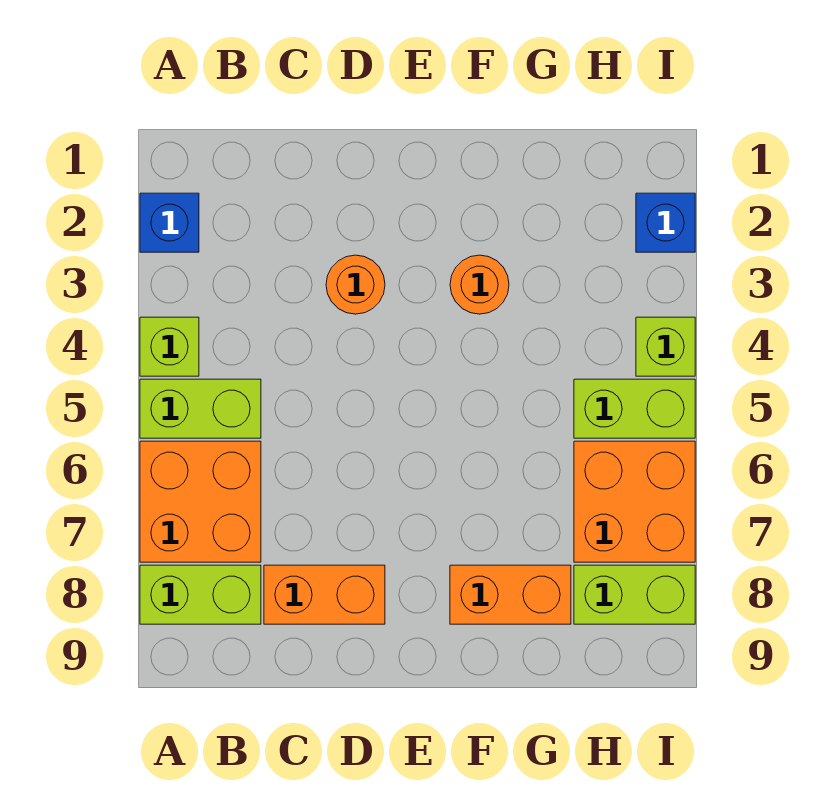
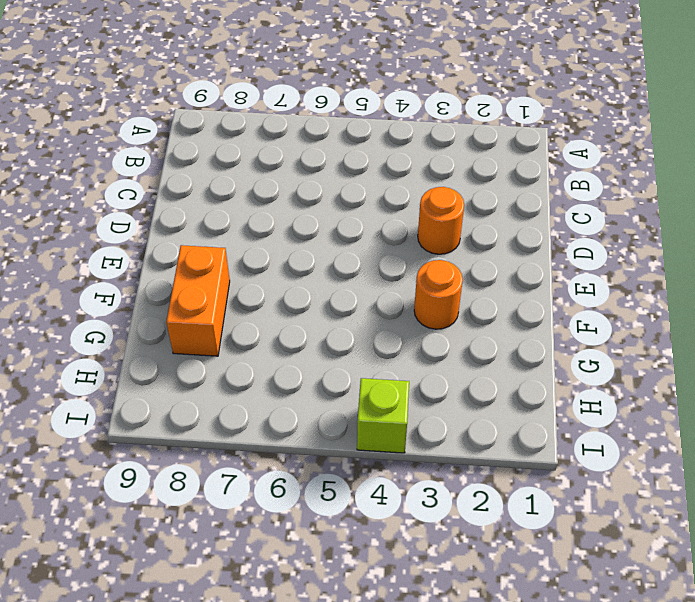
none -> blue 1x1 brick [140,193,199,252]
none -> lime 1x1 brick [140,317,199,376]
none -> lime 1x2 brick [140,379,261,438]

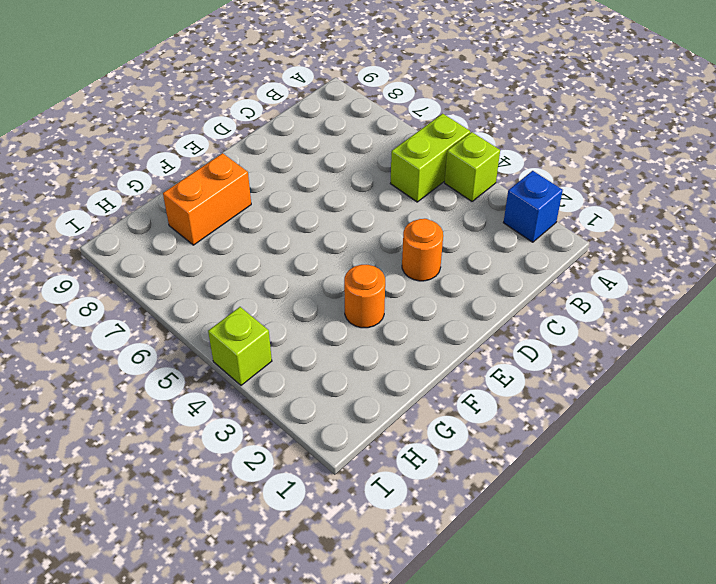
none -> orange 2x2 brick [140,441,261,562]
none -> lime 1x2 brick [140,565,261,624]
none -> orange 1x2 brick [264,565,385,624]

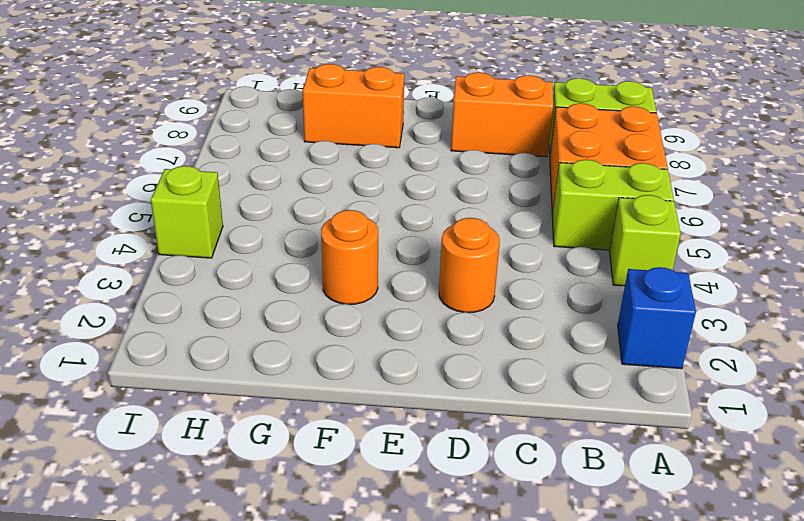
none -> lime 1x2 brick [574,379,695,438]
none -> orange 2x2 brick [574,441,695,562]
none -> lime 1x2 brick [574,565,695,624]

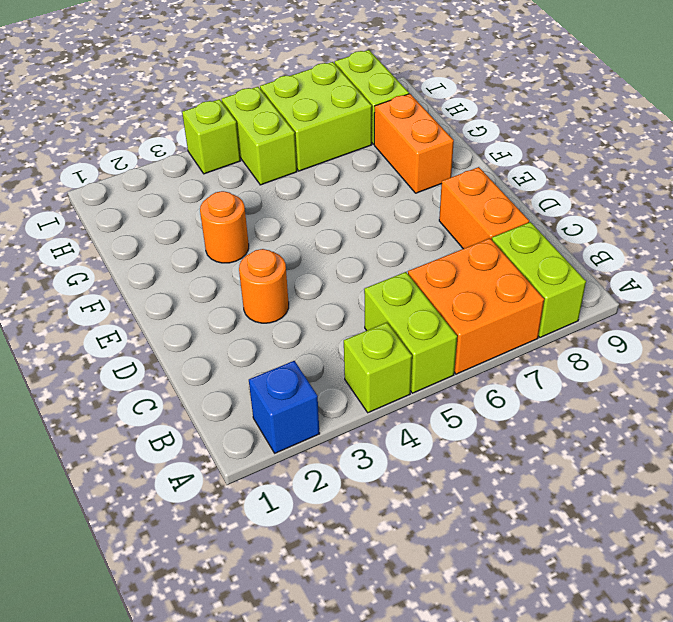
lime 2x2 brick [260,62,372,171] -> orange 2x2 brick [574,441,695,562]
none -> blue 1x1 brick [636,193,695,252]

